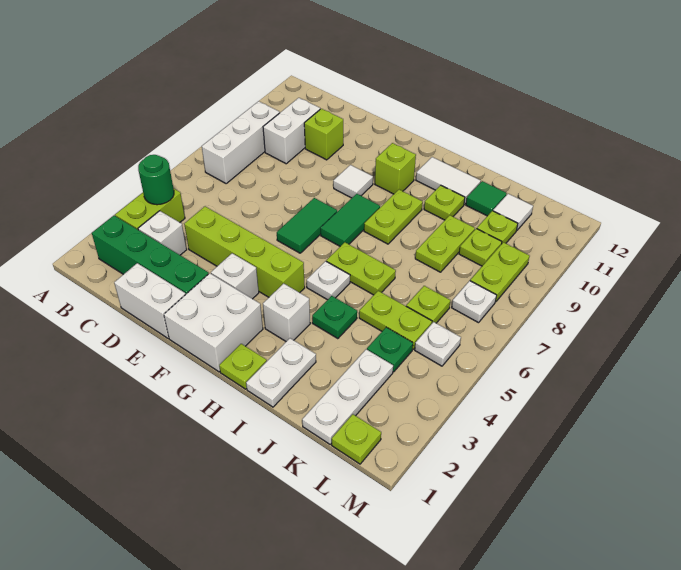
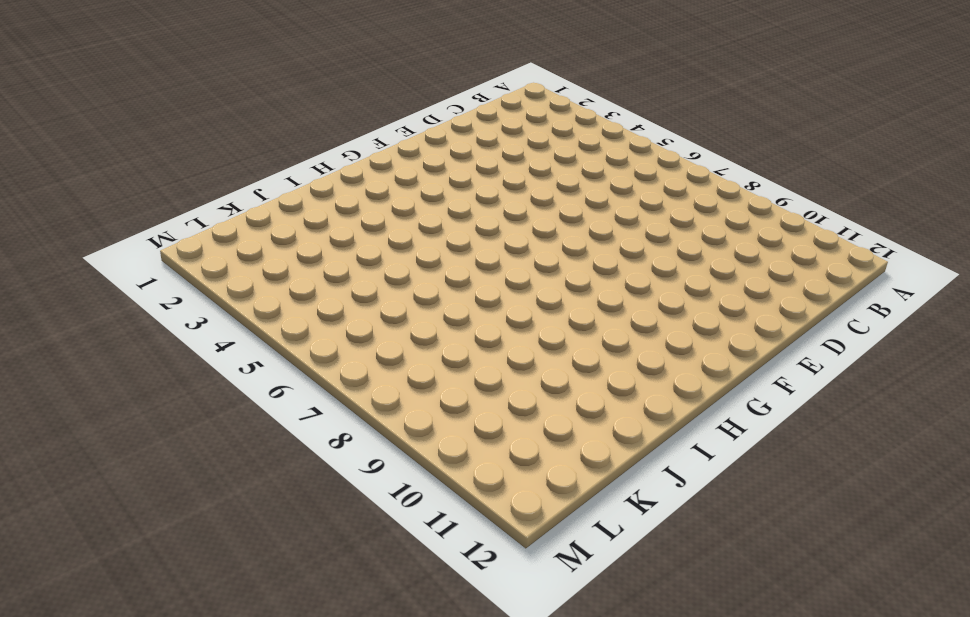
none -> green 1x4 brick [92,216,209,294]
none -> lime 1x2 brick [115,189,185,229]
none -> white 1x3 brick [202,101,280,183]
none -> white 1x1 brick [138,211,187,255]

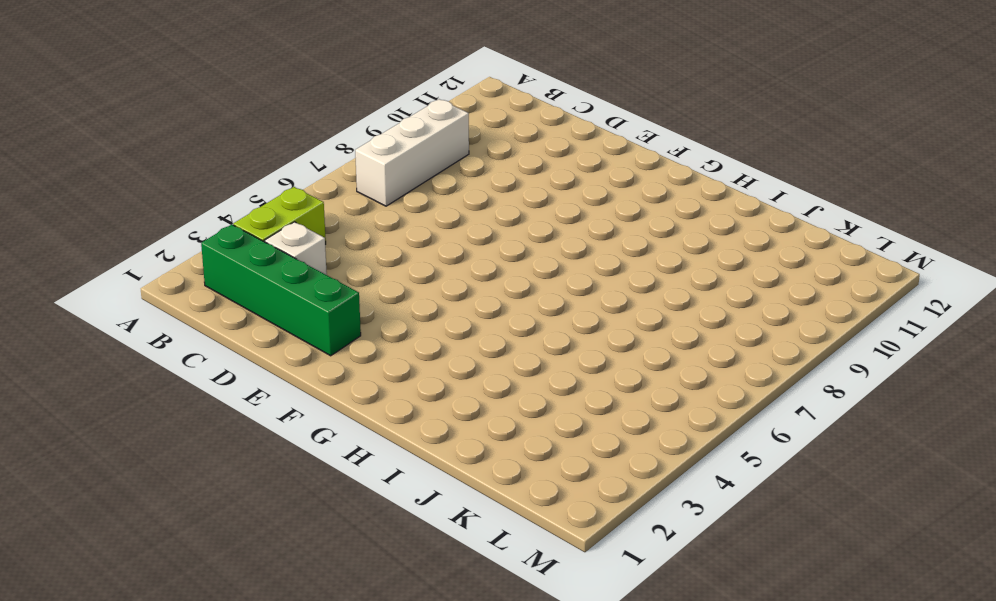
none -> white 1x2 brick [263,98,320,164]
none -> white 1x2 brick [114,263,186,339]
none -> lime 1x4 brick [184,206,305,297]
none -> lime 1x1 brick [304,109,343,160]

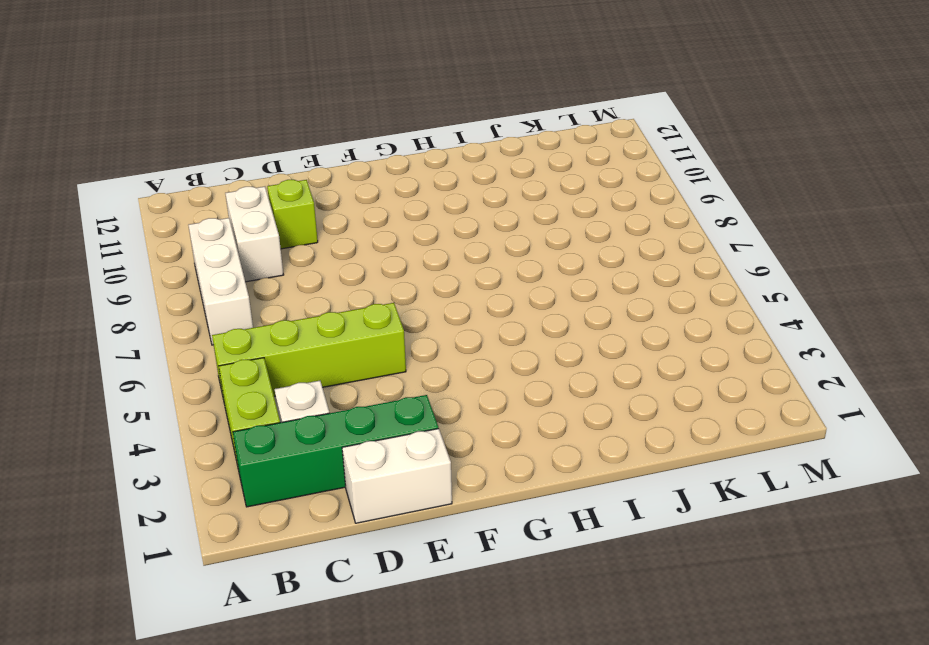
lime 1x4 brick [212,303,406,399] -> lime 1x4 brick moved to [184,206,305,297]
none -> white 2x2 brick [164,273,263,372]
none -> white 1x1 brick [211,253,259,299]
none -> green 1x2 tile [277,198,337,253]
none -> white 1x1 tile [333,165,373,198]

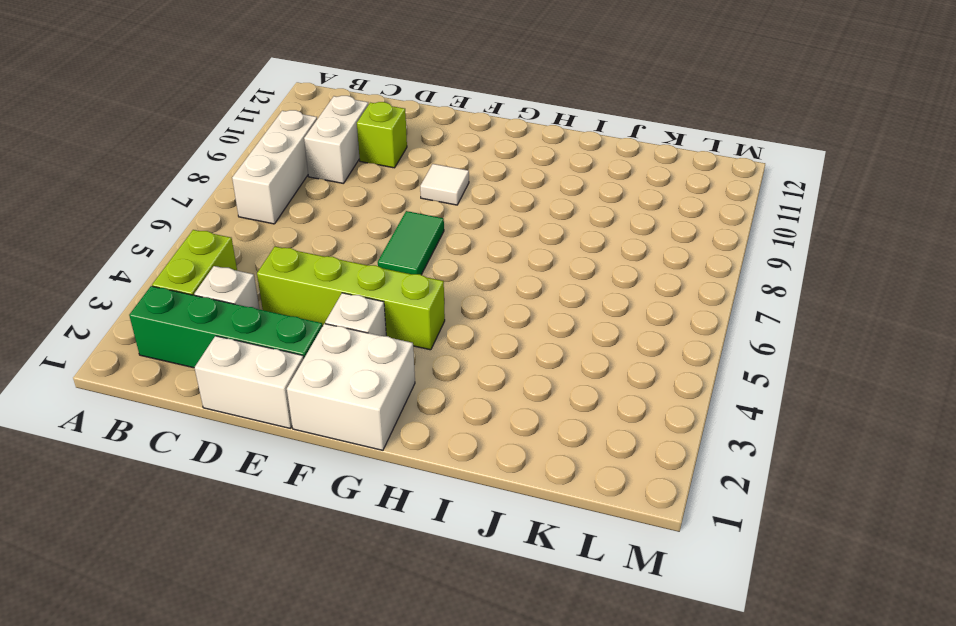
none -> green 1x2 tile [321,194,380,246]
none -> lime 1x1 brick [375,143,416,194]
none -> lime 1x1 plate [219,344,267,389]
none -> white 1x1 brick [263,283,310,341]

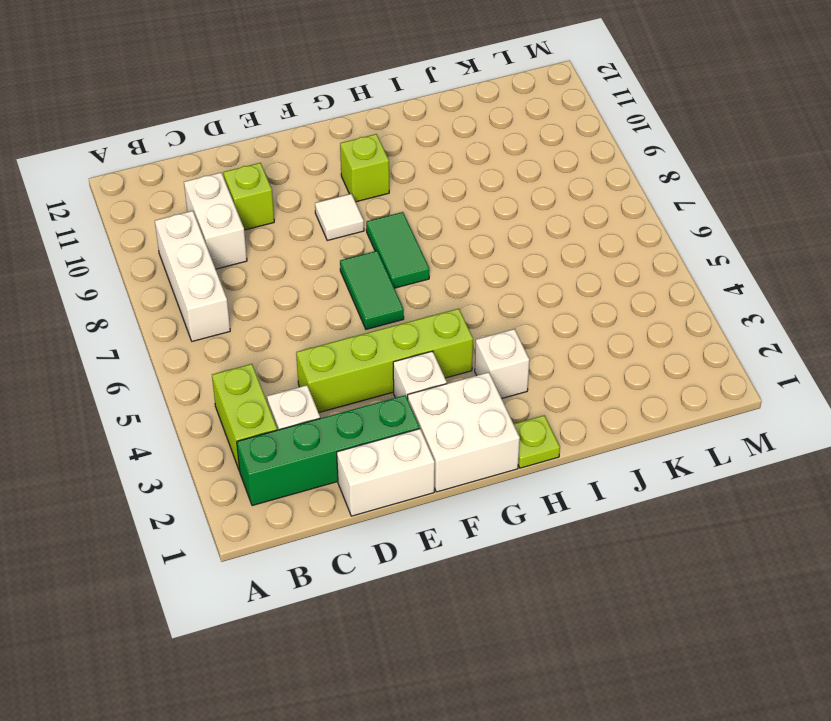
none -> white 1x1 plate [307,261,350,300]
none -> lime 1x2 plate [326,242,396,295]
none -> lime 1x2 plate [364,190,423,244]
none -> white 1x2 tile [416,157,481,205]

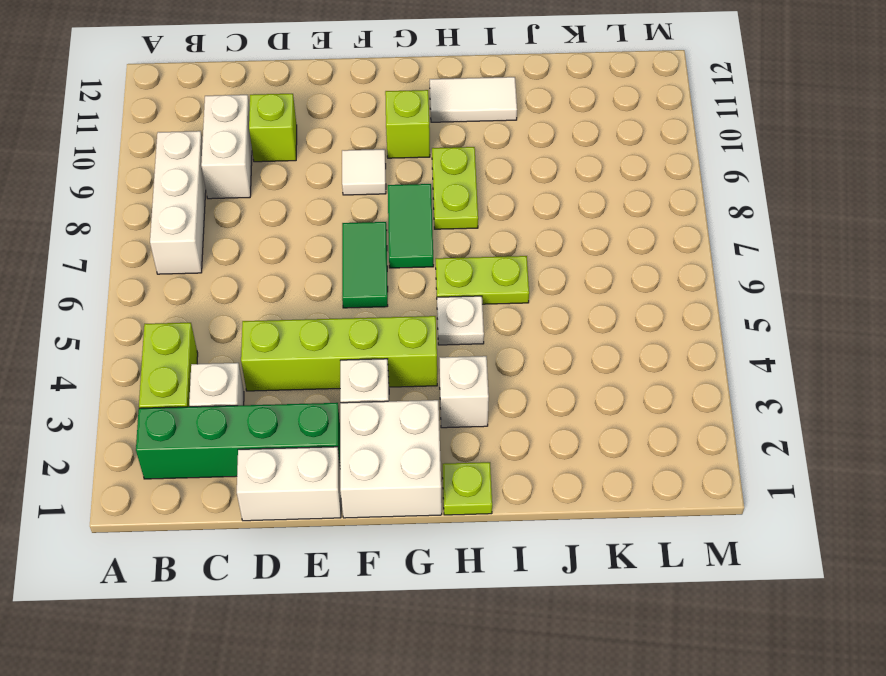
none -> white 1x2 plate [246,338,316,407]
none -> green 1x1 plate [312,296,357,339]
none -> lime 1x1 plate [424,185,465,220]
none -> lime 1x2 plate [359,291,432,349]

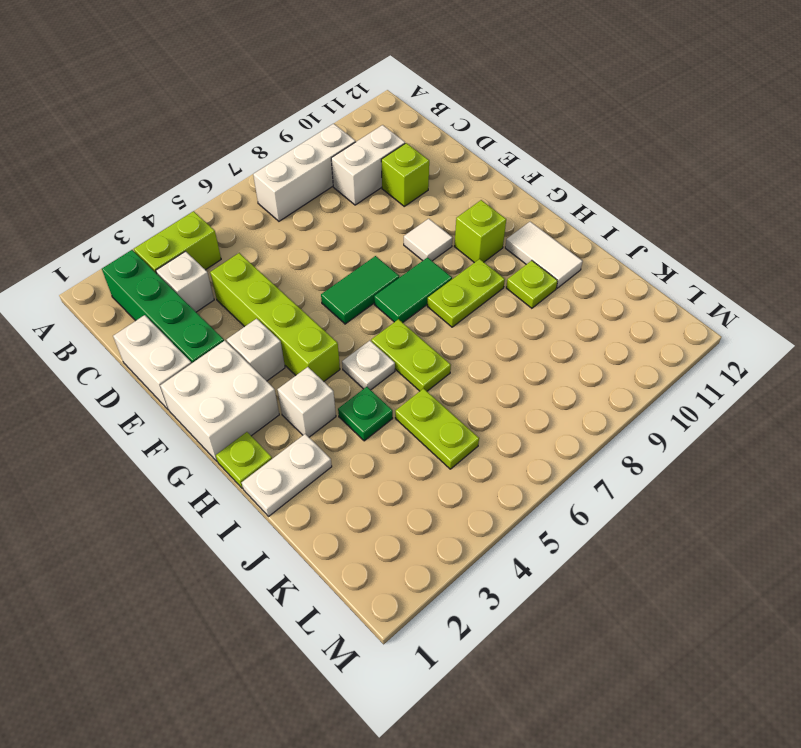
none -> lime 1x2 plate [415,215,475,272]
none -> green 1x1 tile [466,181,507,216]
none -> white 1x3 plate [302,349,393,444]
none -> green 1x1 plate [367,327,413,372]

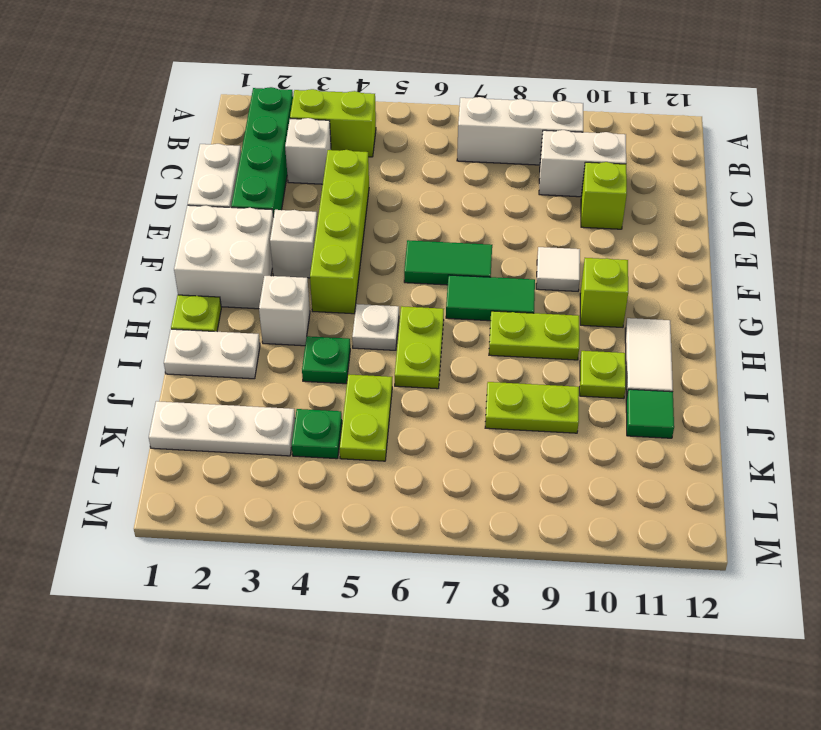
none -> lime 1x1 plate [406,286,450,323]
none -> lime 1x1 plate [459,229,502,266]
none -> lime 1x1 plate [477,211,518,243]
none -> white 1x1 tile [493,194,533,230]

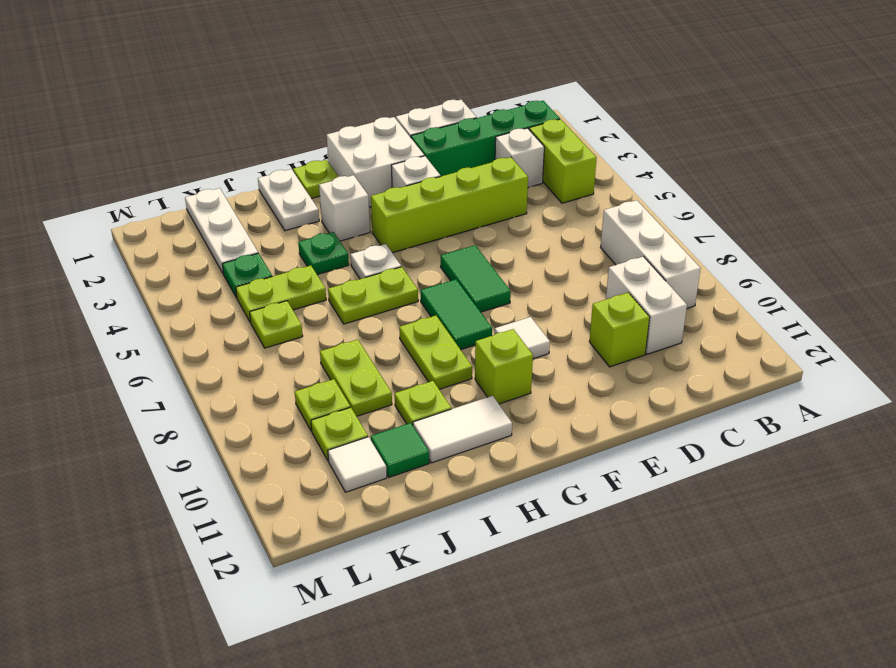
none -> lime 1x1 plate [332,414,381,464]
none -> white 1x1 plate [415,322,461,366]
none -> white 1x1 plate [452,281,497,323]
none -> lime 1x2 plate [470,242,530,302]

